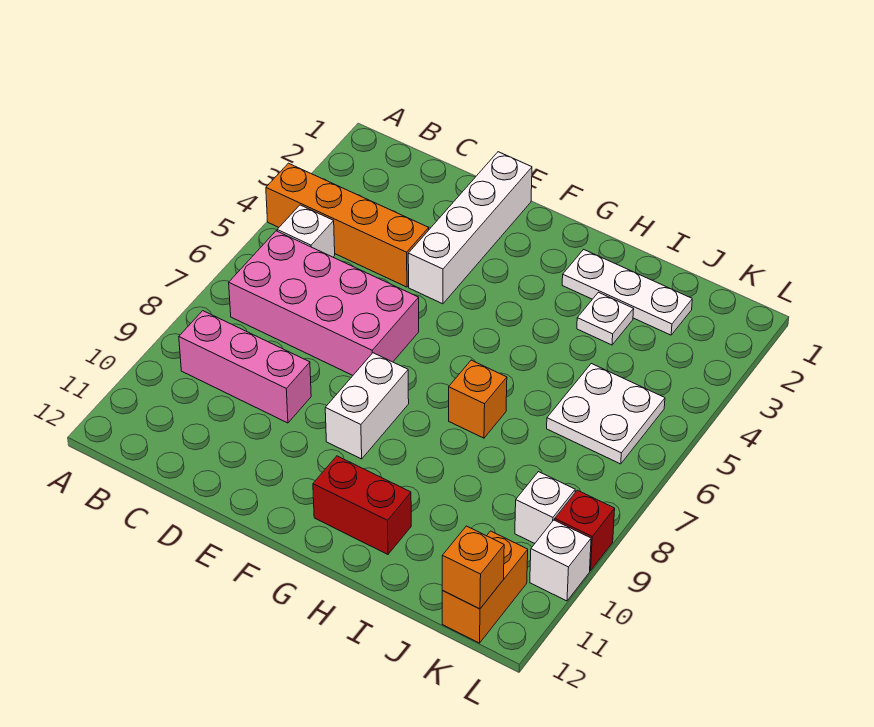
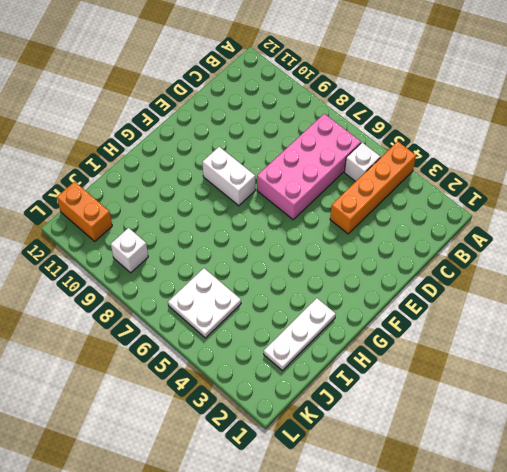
none -> pink 1x3 brick [179,311,311,423]
none -> white 1x4 brick [408,152,532,304]
none -> red 1x2 brick [313,456,411,554]

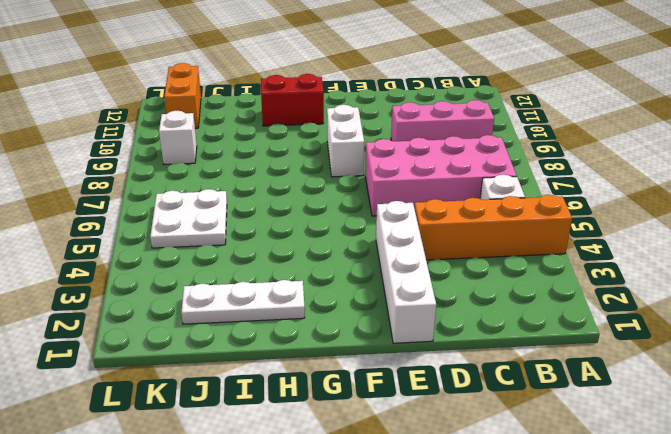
none -> orange 1x1 brick [449,360,507,438]
none -> white 1x1 plate [577,292,634,345]
none -> red 1x1 brick [555,490,615,571]

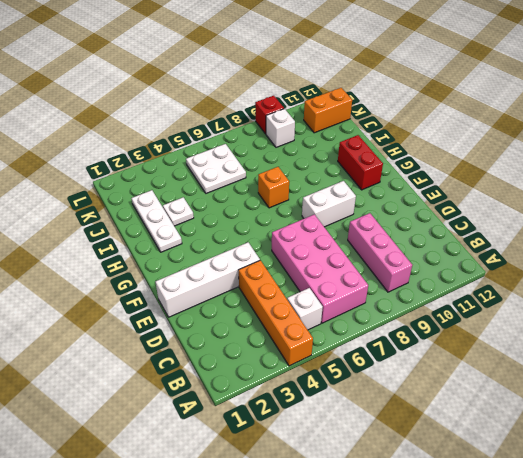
none -> white 1x1 brick [530,520,591,601]
none -> orange 1x1 brick [442,526,504,609]

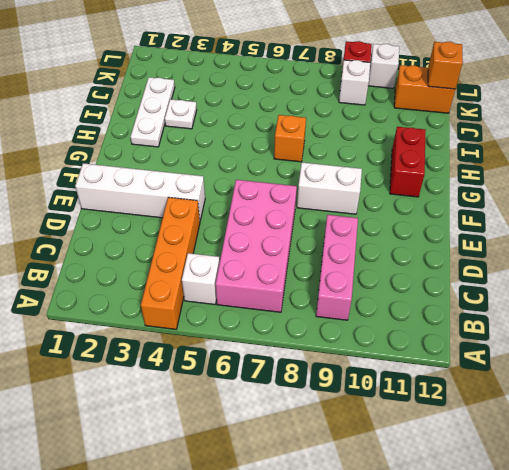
none -> white 2x2 plate [547,364,665,464]

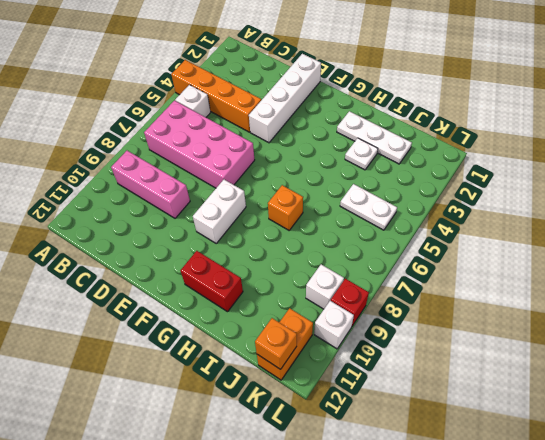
white 1x2 plate [340,184,397,230] -> white 2x2 plate [547,364,665,464]

